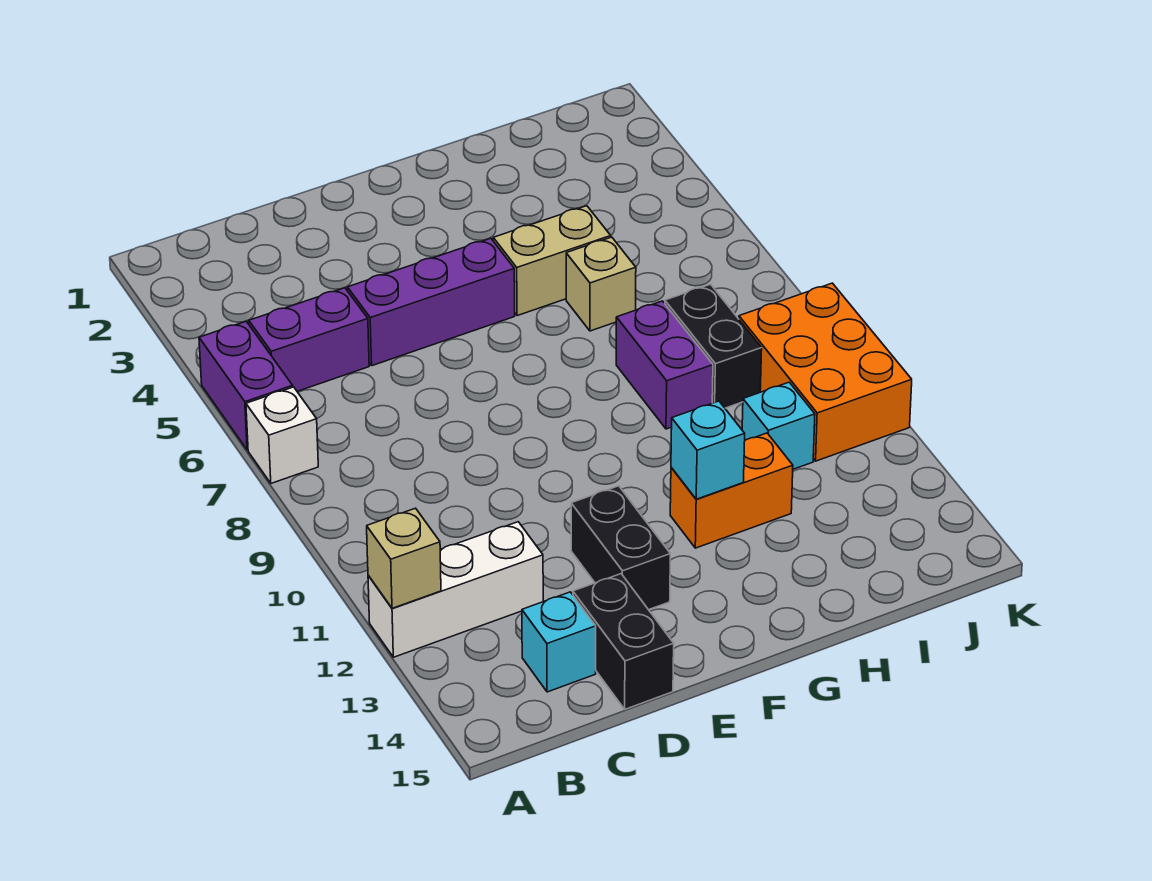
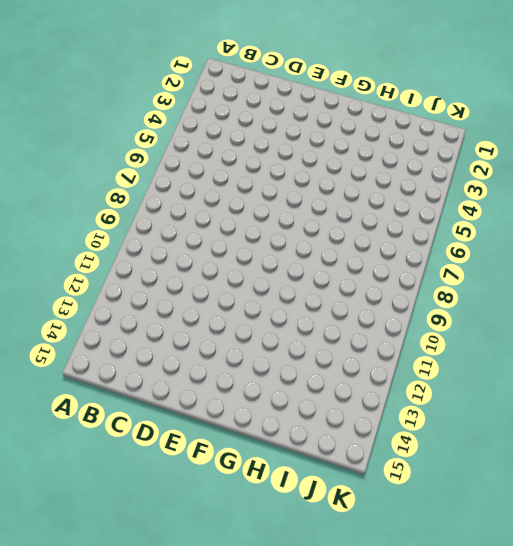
none -> purple 1x2 brick [199,321,293,450]
none -> white 1x1 brick [246,387,318,483]
none -> white 1x3 brick [368,522,543,657]

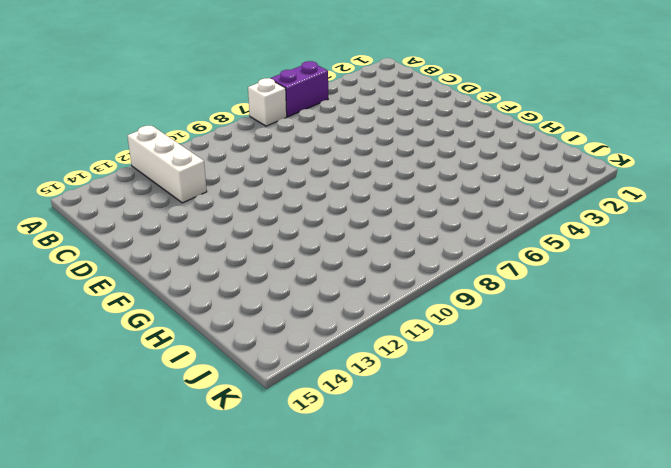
none -> purple 1x2 brick [249,288,369,391]
none -> cyan 1x1 brick [522,592,596,692]
none -> purple 1x3 brick [347,238,515,366]

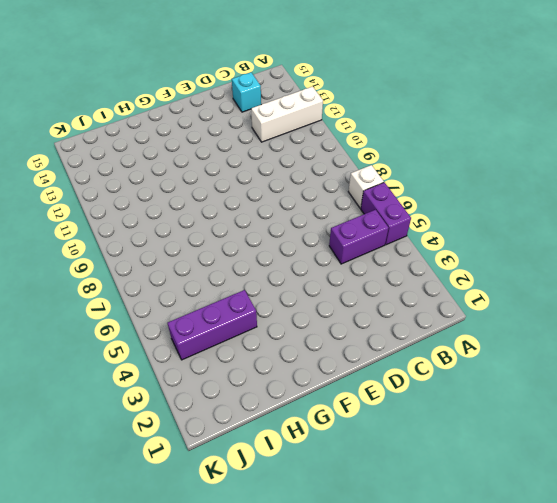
purple 1x3 brick [167,290,257,360] -> purple 1x3 brick moved to [347,238,515,366]
none -> black 1x2 brick [573,574,674,709]
none -> black 1x2 brick [571,486,670,610]
none -> tan 1x2 brick [493,206,611,316]

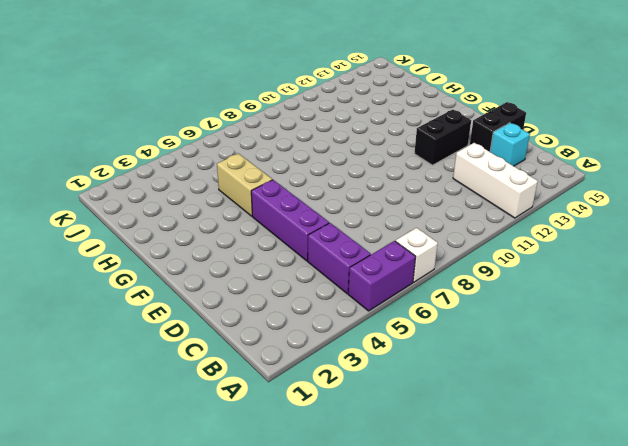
none -> orange 1x2 brick [670,433,793,548]
none -> tan 1x1 brick [566,237,636,331]
none -> purple 1x2 brick [616,301,713,429]

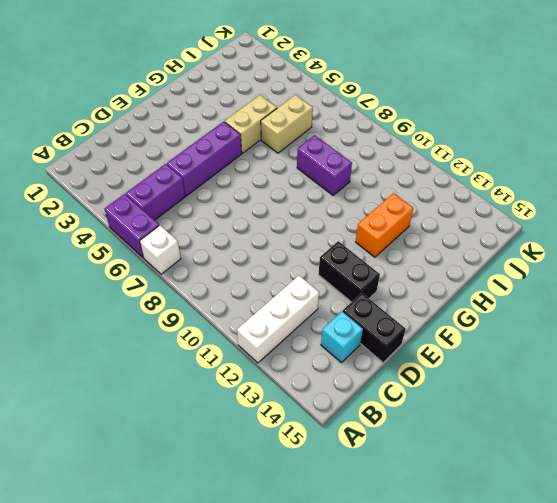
tan 1x2 brick [261,95,313,153] -> tan 1x1 brick [566,237,636,331]
none -> black 1x2 brick [665,284,762,408]
none -> cyan 1x1 brick [742,382,815,469]
none -> orange 2x3 brick [739,283,912,461]

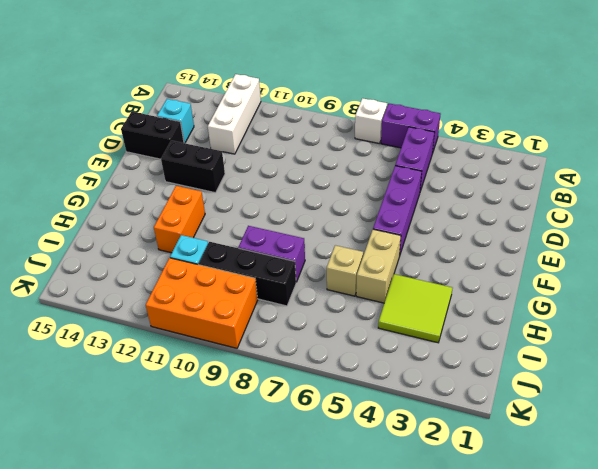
lime 2x2 tile [378,274,452,343] -> none
black 1x3 brick [199,242,296,306] -> black 1x2 brick [665,284,762,408]
none -> tan 1x1 brick [367,508,441,608]
none -> cyan 1x1 brick [671,401,745,499]

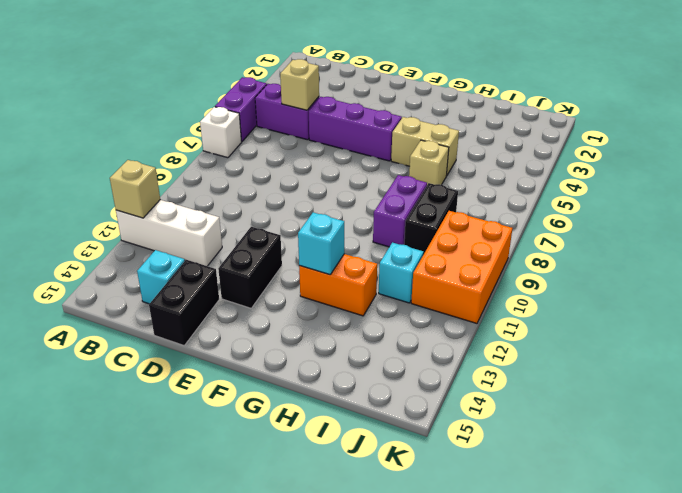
tan 1x1 brick [280,59,319,110] -> none

